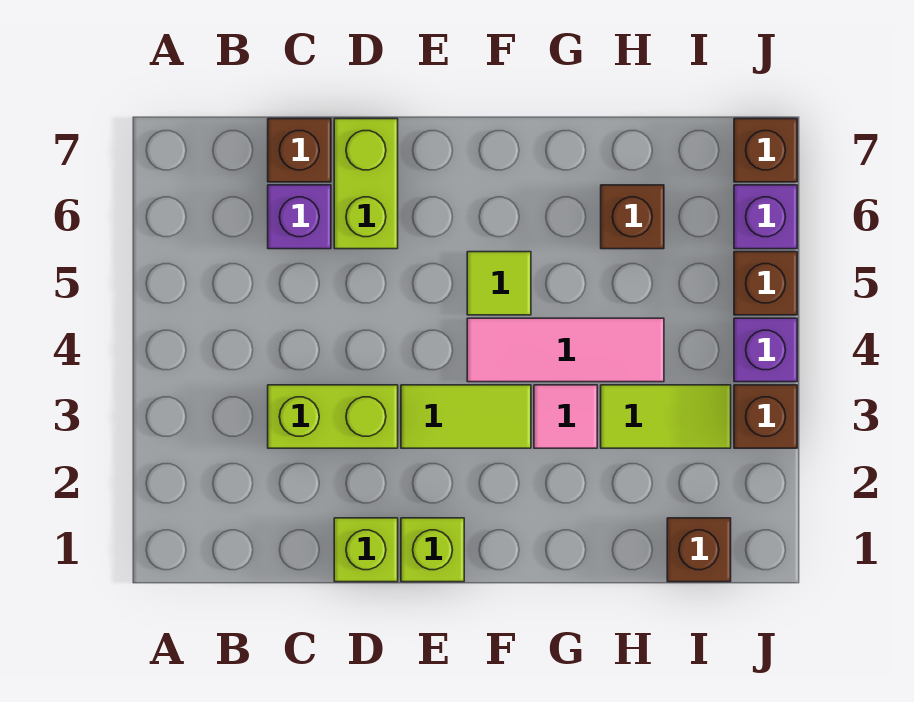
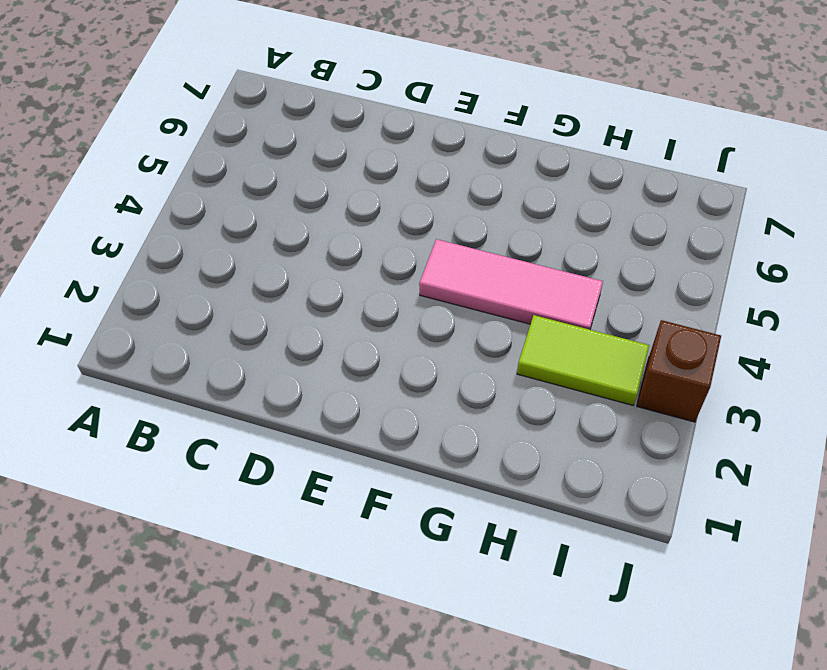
none -> lime 1x2 brick [268,385,398,448]
none -> purple 1x1 brick [268,185,331,249]
none -> brown 1x1 brick [268,119,331,182]

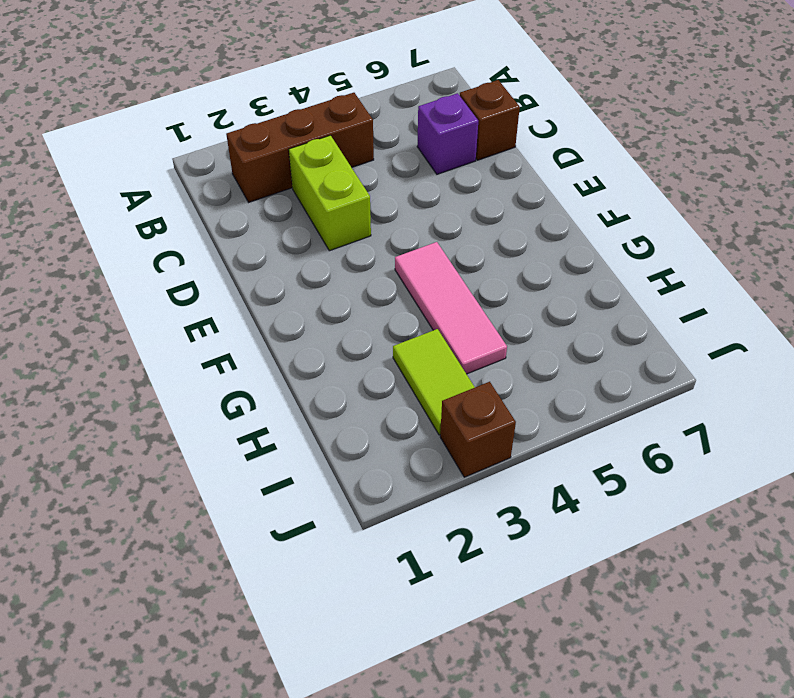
brown 1x3 brick [226,93,374,202] -> none
none -> lime 1x1 brick [334,518,398,582]
none -> lime 1x2 brick [334,119,398,249]
none -> lime 1x1 brick [401,518,464,582]

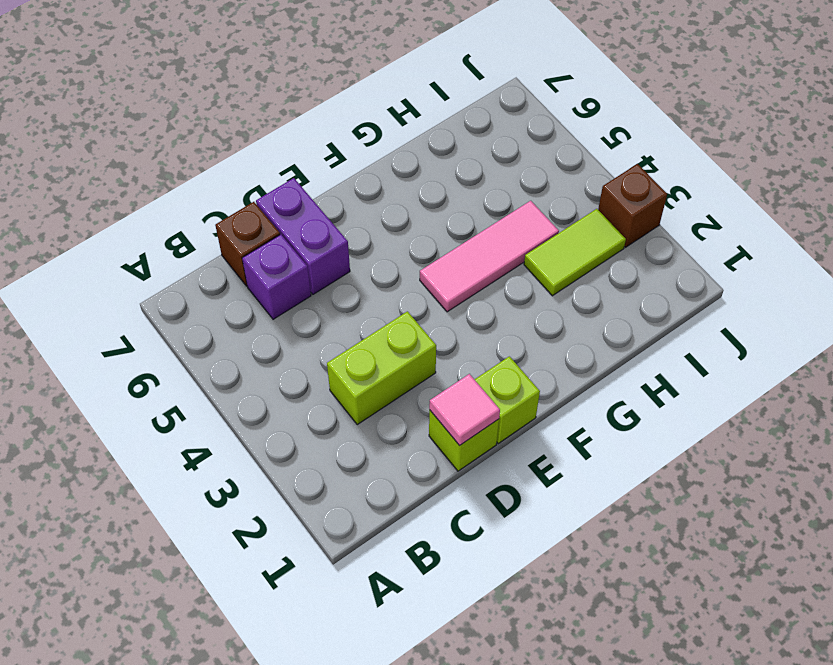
pink 1x1 tile [429,374,500,446] -> pink 1x1 tile moved to [534,385,597,448]
purple 1x2 brick [256,178,350,294] -> lime 1x2 brick [334,119,398,249]
none -> lime 1x2 tile [401,385,531,448]
none -> lime 1x1 tile [467,252,531,315]
none -> brown 1x1 brick [601,185,664,249]

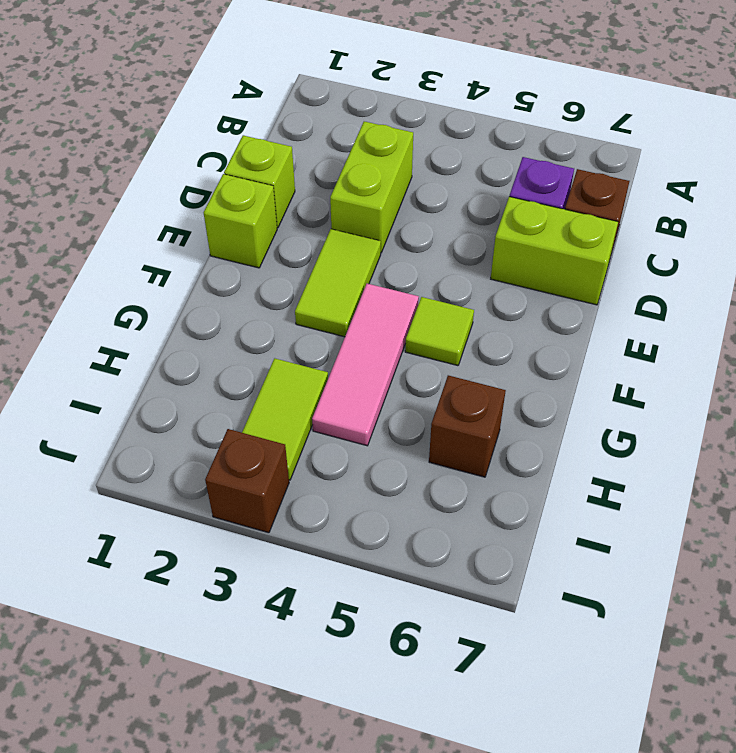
none -> pink 1x1 tile [534,385,597,448]
none -> brown 1x1 brick [667,518,731,582]
none -> purple 1x1 brick [734,318,797,382]

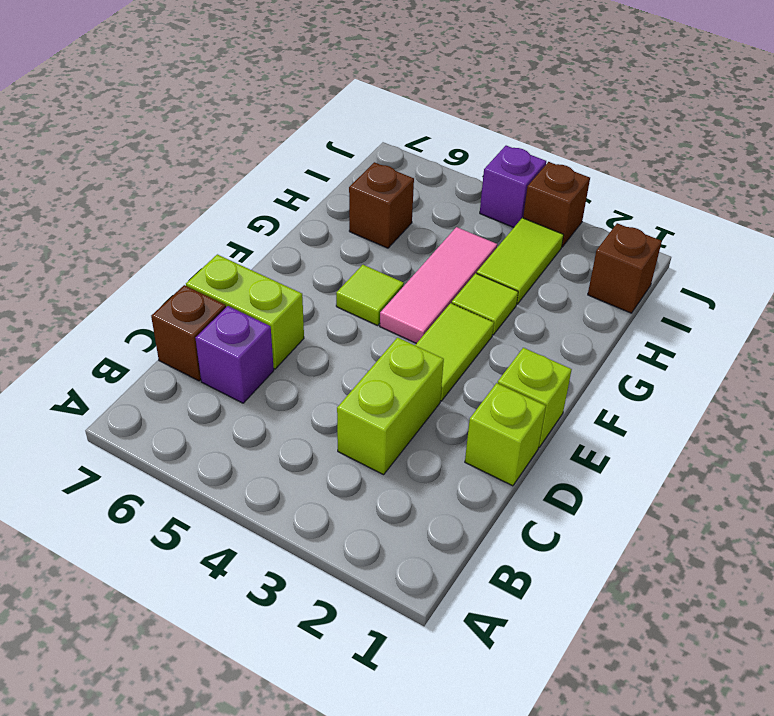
lime 1x1 tile [452,273,518,335] -> pink 1x1 tile [534,385,597,448]
none -> brown 1x1 brick [734,252,797,315]
none -> purple 1x1 brick [734,185,797,249]
none -> brown 1x1 brick [734,119,797,182]

